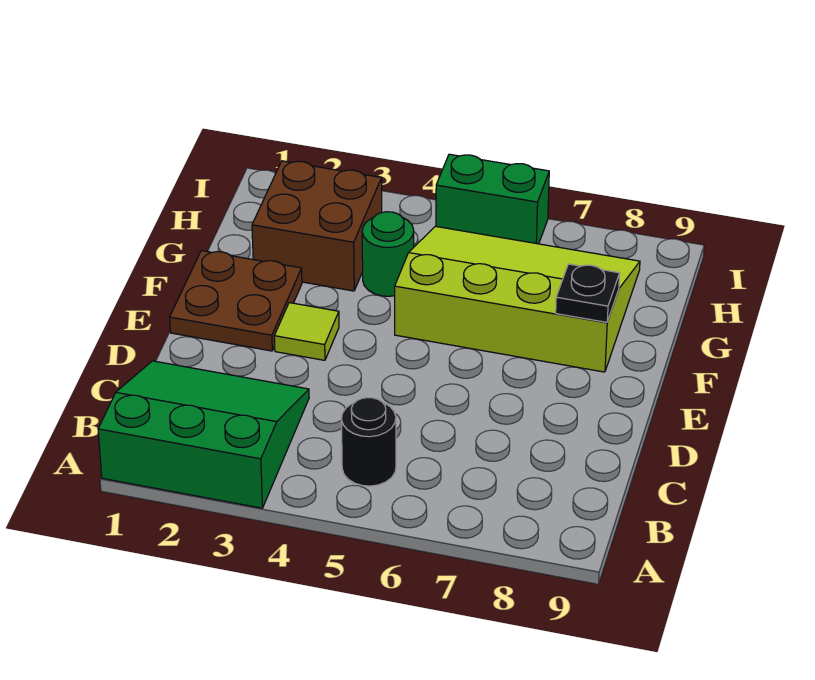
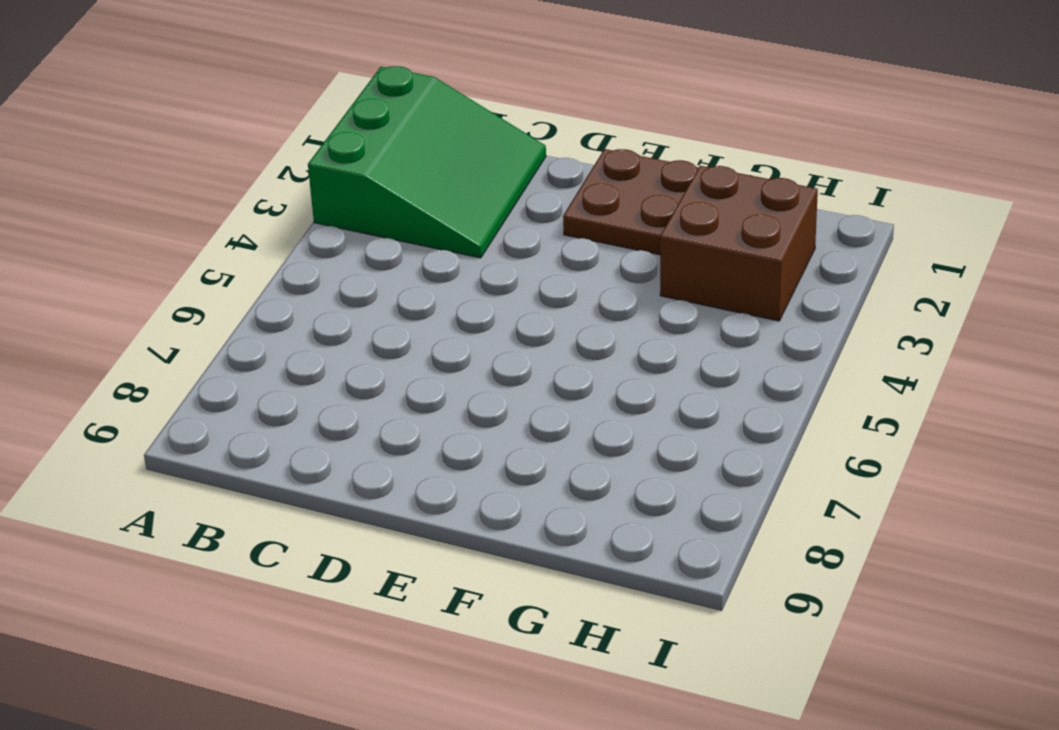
none -> black 1x1 round brick [341,398,396,486]
none -> lime 1x1 tile [274,303,339,360]

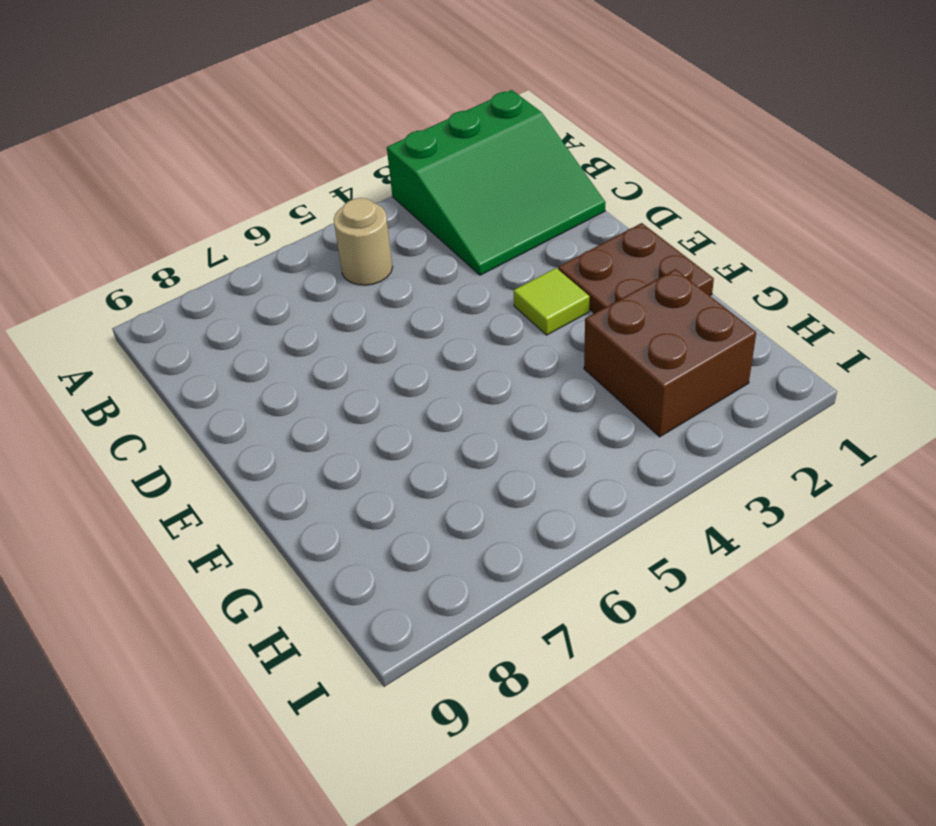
tan 1x1 round brick [334,198,393,285] -> black 1x1 round brick [341,398,396,486]
none -> lime 3x4 slope [395,226,640,372]
none -> green 1x1 round brick [362,212,414,296]

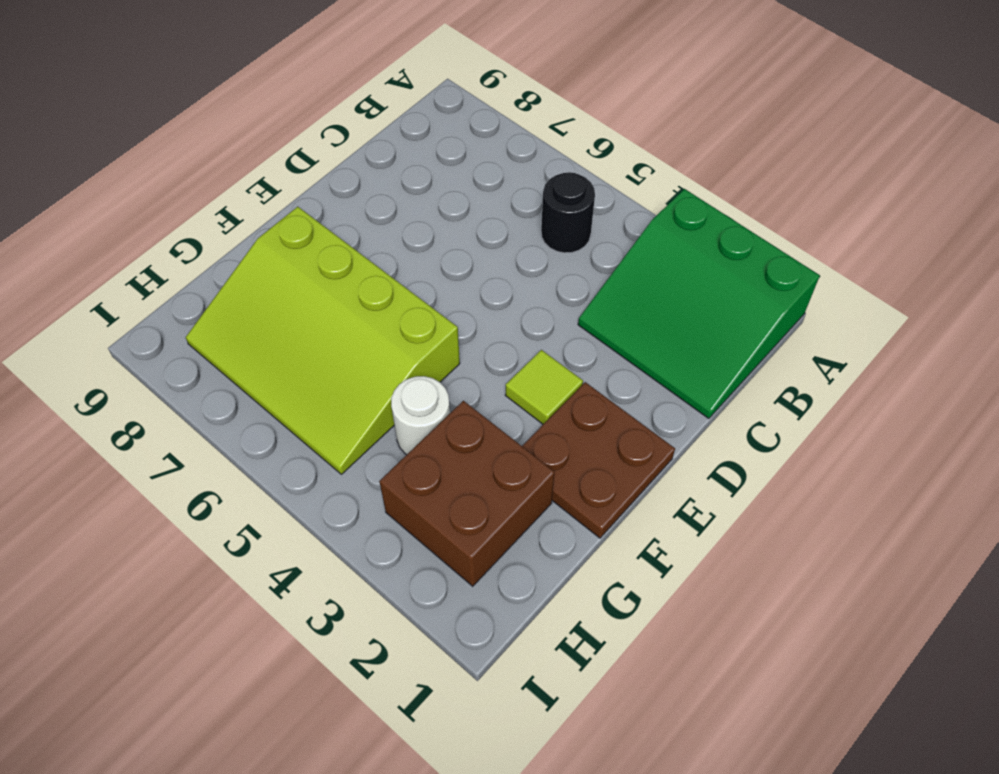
white 1x1 round brick [391,376,450,455] -> green 1x1 round brick [362,212,414,296]
none -> green 1x2 brick [436,154,549,244]
none -> black 1x1 plate [556,264,620,322]

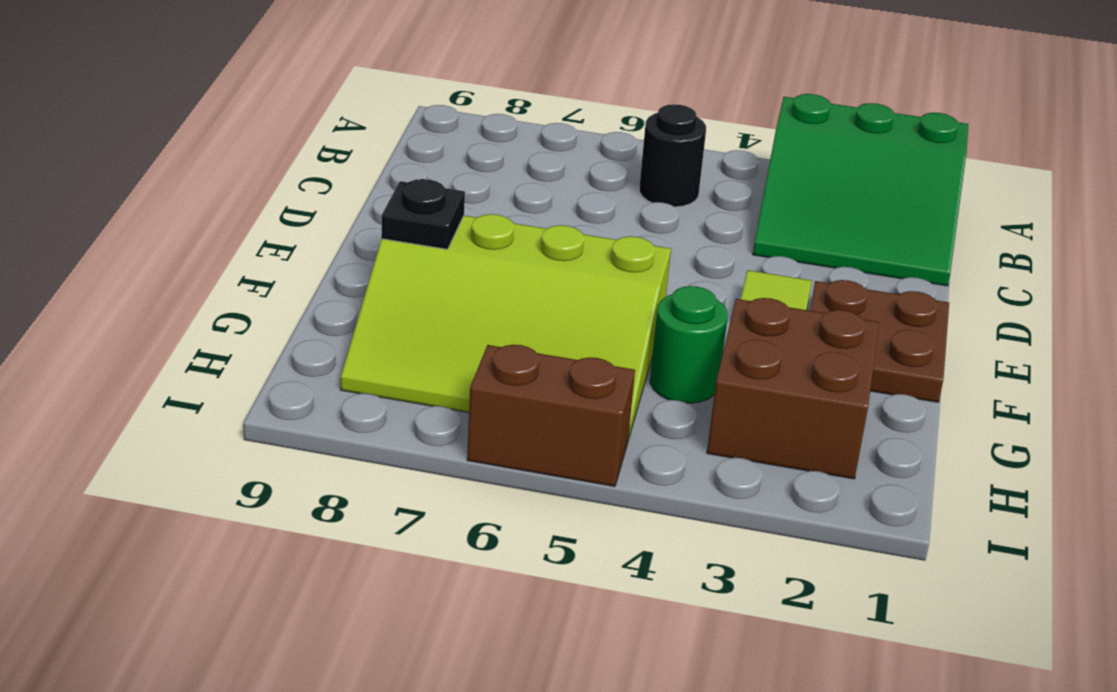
brown 1x2 brick [467,345,635,486] -> green 1x2 brick [436,154,549,244]

